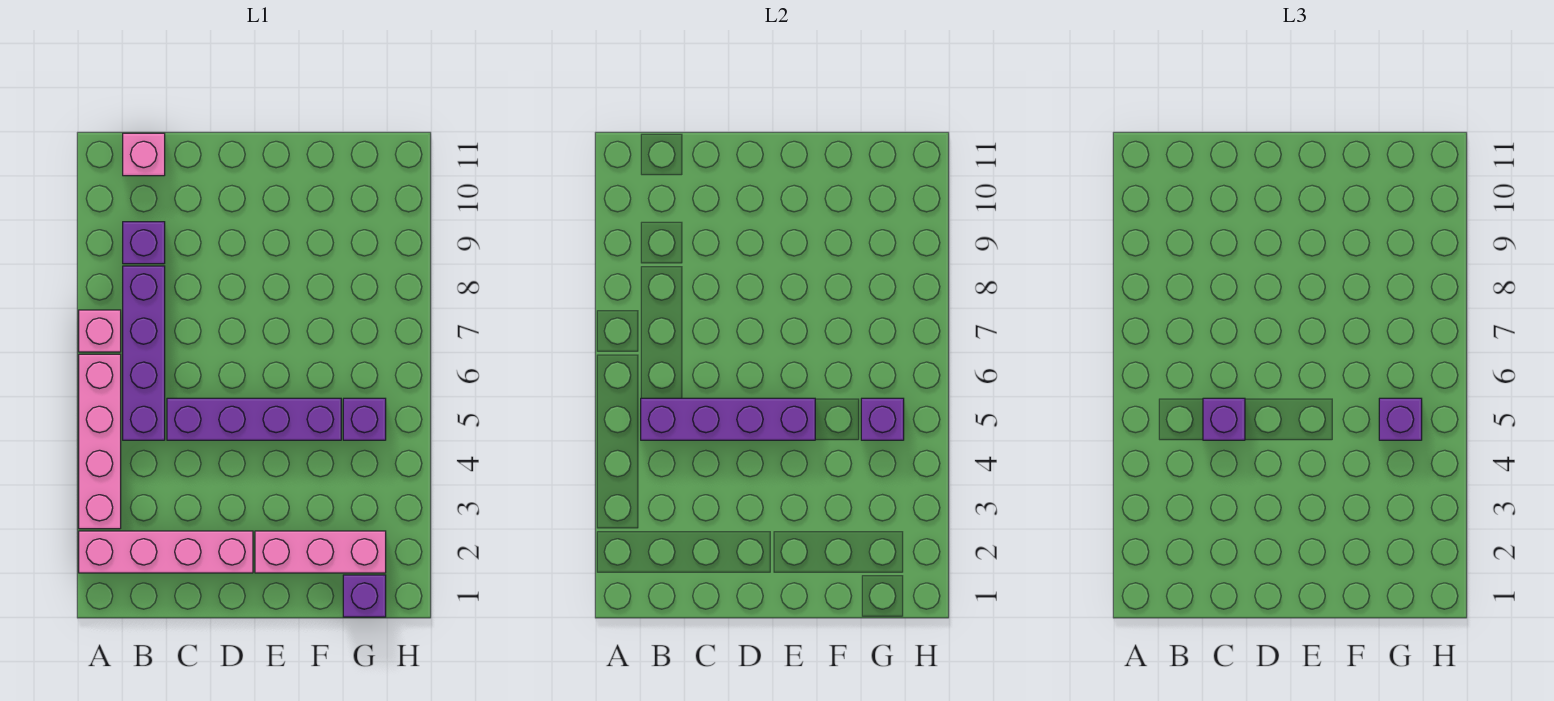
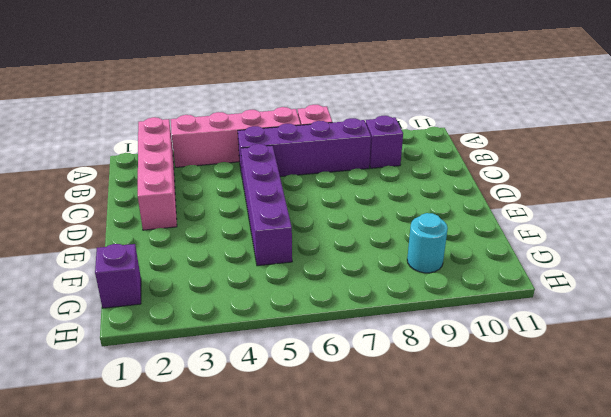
cyan 1x1 round brick [407,213,448,273] -> none
none -> pink 1x1 brick [123,133,165,176]
none -> pink 1x3 brick [255,531,386,573]
none -> purple 1x1 brick [343,398,386,440]

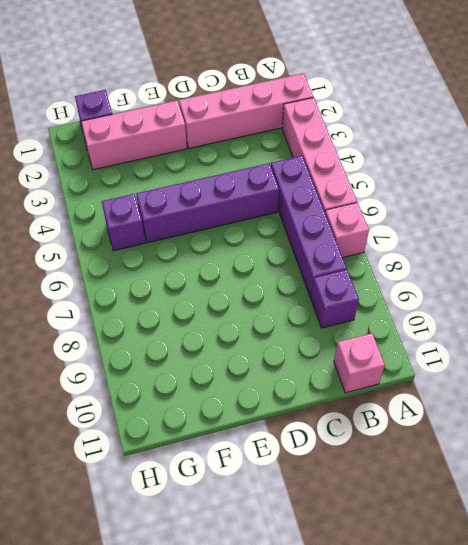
none -> purple 1x4 brick [641,398,815,440]
none -> purple 1x1 brick [861,398,904,440]
none -> purple 1x1 brick [1203,398,1245,440]

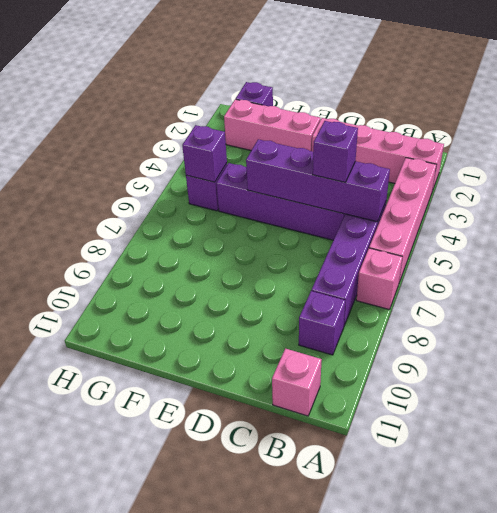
none -> purple 1x1 brick [1379,398,1422,440]

